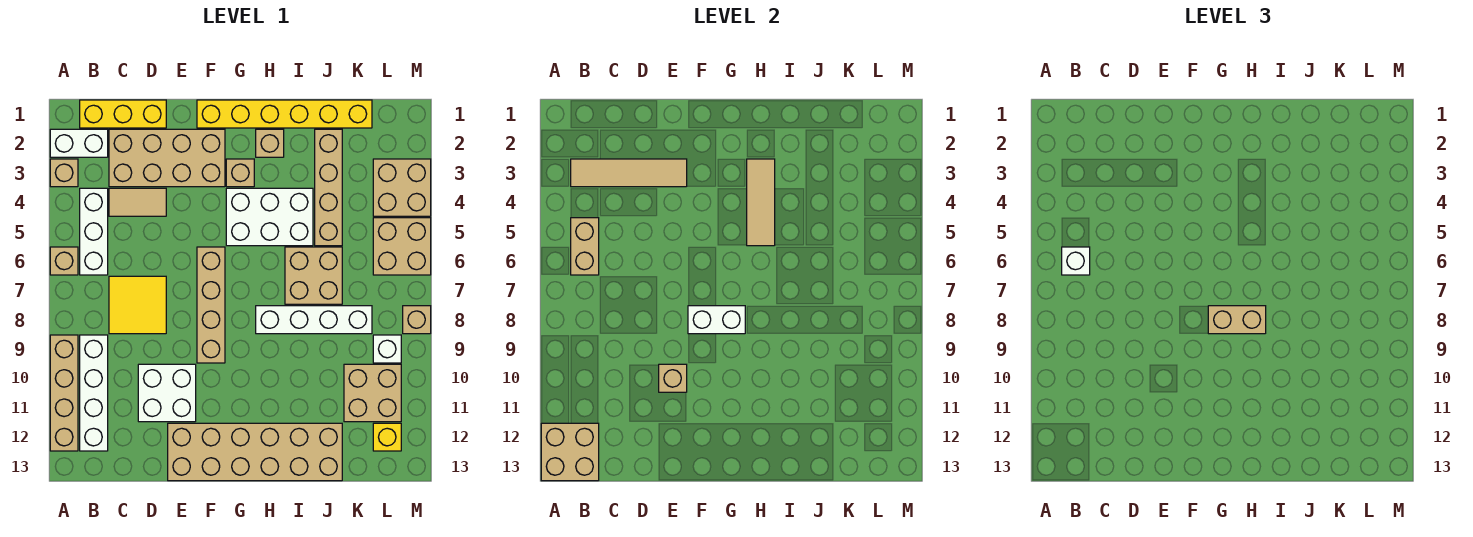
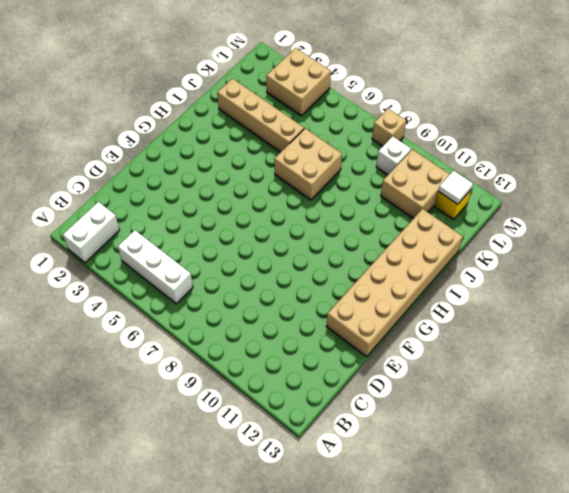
white 1x1 tile [438,171,473,204] -> none
none -> tan 1x1 brick [50,159,78,187]
none -> tan 1x1 brick [50,247,78,275]
none -> tan 1x4 brick [50,335,78,451]
none -> yellow 1x3 brick [80,100,166,128]

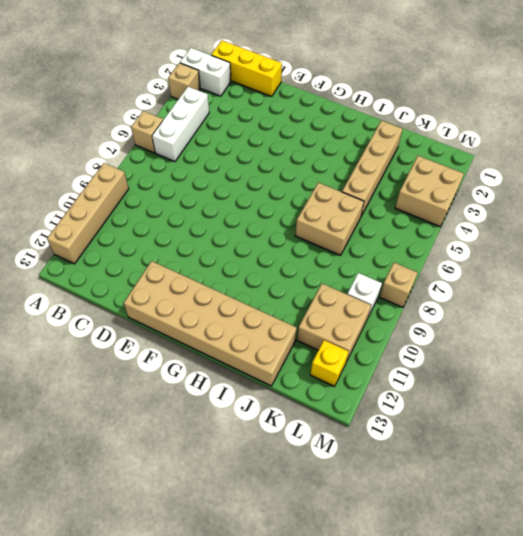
none -> white 1x4 brick [80,335,108,451]
none -> tan 2x4 brick [109,129,225,187]
none -> tan 1x2 tile [109,188,166,216]
none -> yellow 2x2 tile [109,276,166,334]

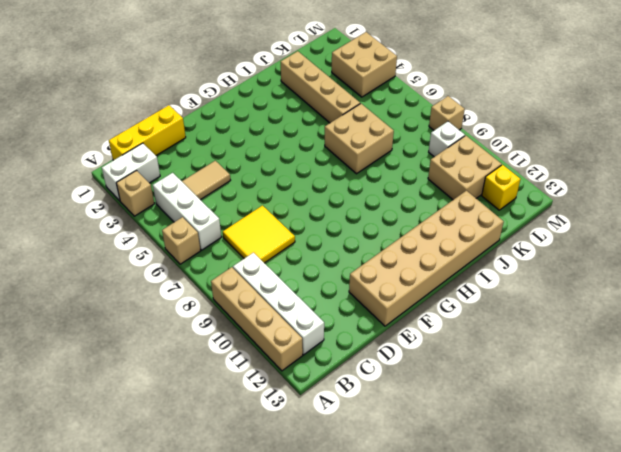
none -> tan 2x4 brick [109,129,225,187]
none -> white 2x2 brick [138,364,196,422]
none -> yellow 1x6 brick [197,100,372,128]
none -> tan 1x4 brick [197,247,225,363]

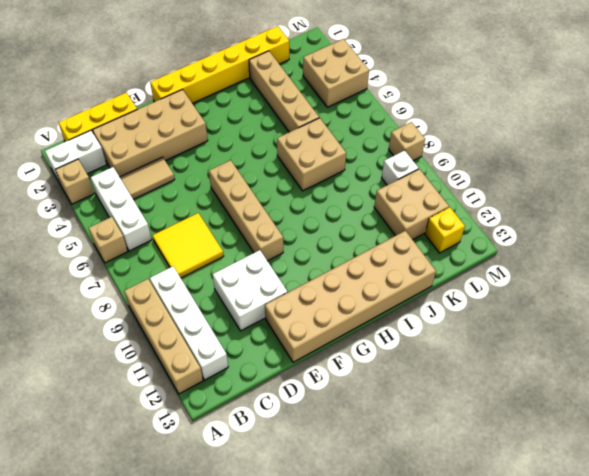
none -> tan 1x1 brick [226,159,254,187]
none -> white 2x3 brick [226,188,313,246]
none -> tan 1x1 brick [256,129,284,157]
none -> white 1x4 brick [256,306,372,334]

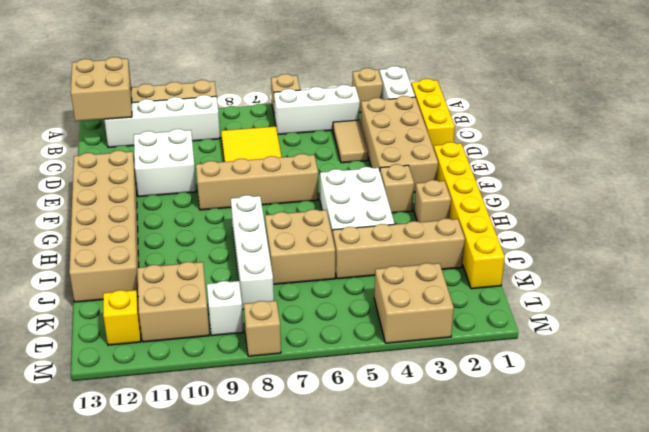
none -> tan 2x2 brick [373,218,431,275]
none -> tan 1x4 tile [571,159,687,187]
none -> tan 1x2 brick [571,218,599,275]
none -> tan 1x1 brick [659,364,687,392]

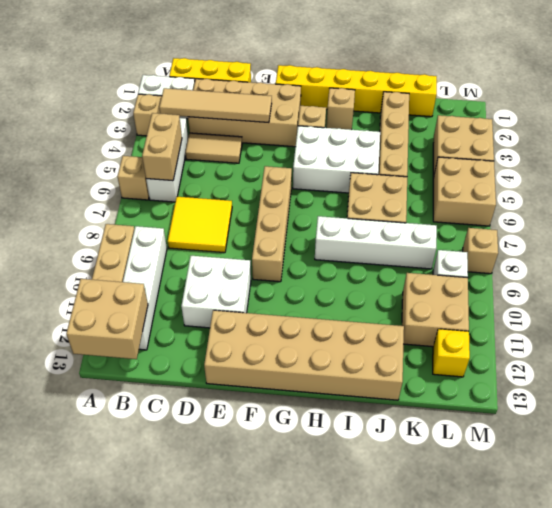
none -> tan 1x1 brick [659,364,687,392]
none -> white 1x2 brick [688,306,745,334]
none -> tan 1x3 tile [747,159,775,246]
none -> white 1x1 brick [1062,247,1090,275]

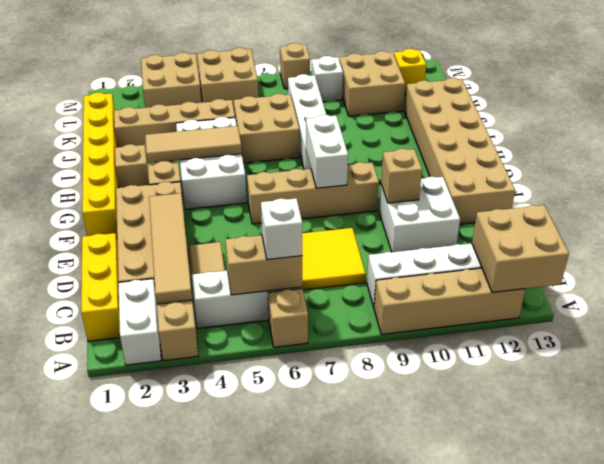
none -> tan 1x2 brick [1208,306,1266,334]

